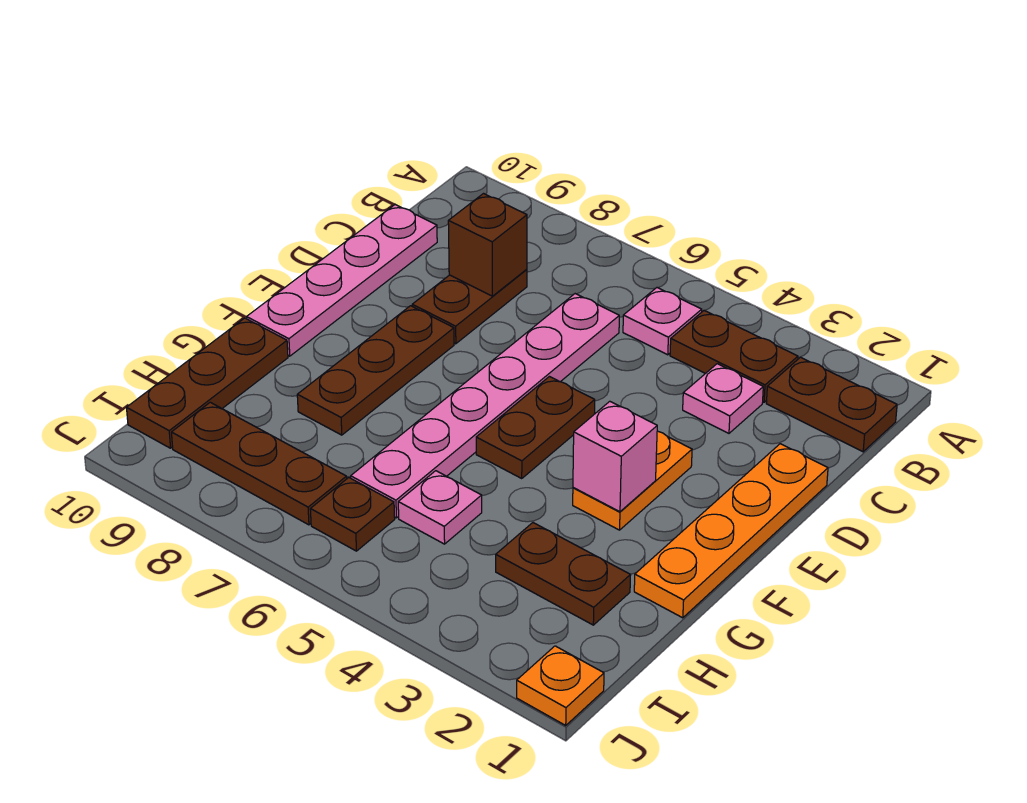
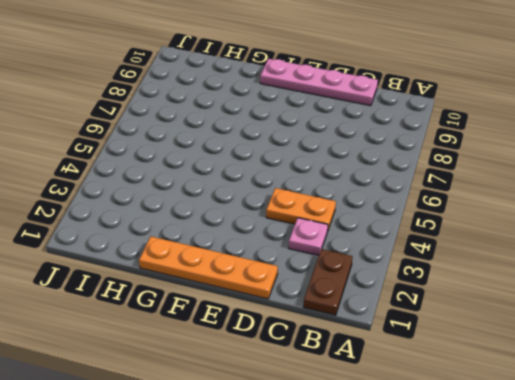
orange 1x2 plate [266,188,336,230] -> orange 1x2 plate moved to [573,431,692,530]
none -> brown 1x2 plate [670,311,798,402]
none -> pink 1x1 plate [623,288,702,355]
none -> pink 1x6 plate [351,294,619,518]

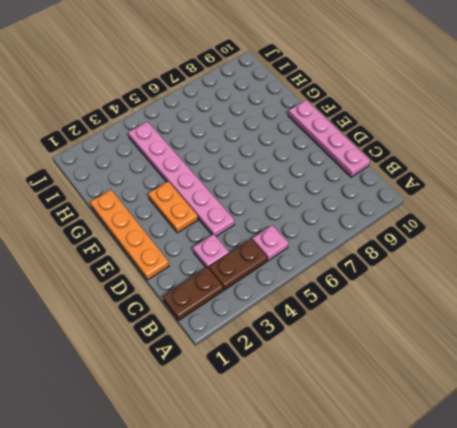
pink 1x6 plate [128,122,234,236] -> pink 1x6 plate moved to [351,294,619,518]
none -> brown 1x2 plate [412,269,527,344]
none -> brown 1x2 plate [476,377,595,478]
none -> brown 1x3 plate [297,306,454,435]

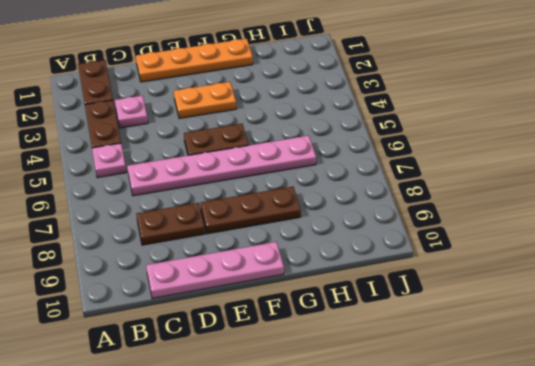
none -> brown 1x3 plate [127,318,288,448]
none -> brown 1x2 plate [496,523,631,625]
none -> pink 1x1 plate [398,471,482,544]

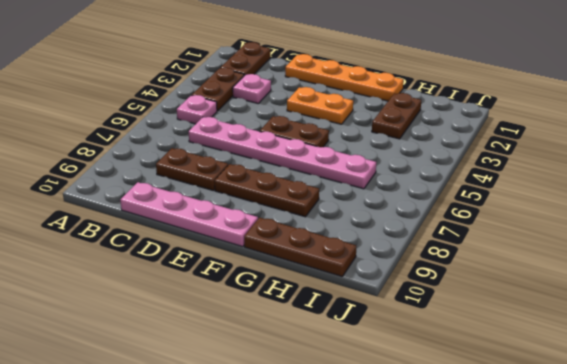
none -> pink 1x1 plate [398,471,482,544]
none -> brown 1x1 plate [310,478,395,551]
none -> brown 1x3 plate [171,402,347,525]

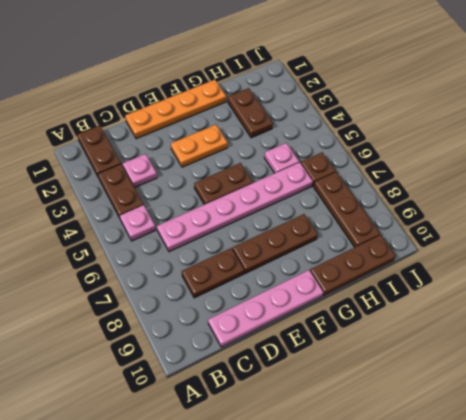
none -> orange 1x1 plate [517,646,604,725]
none -> brown 1x1 brick [448,194,527,296]
none -> pink 1x1 brick [573,401,657,512]

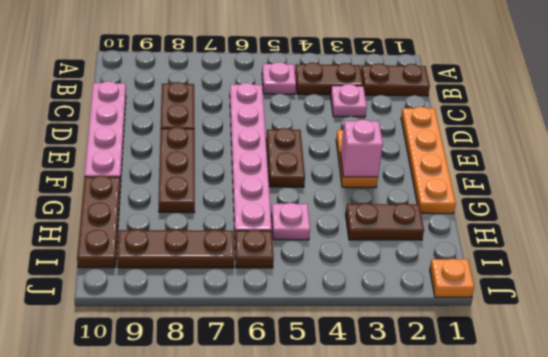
none -> brown 1x1 brick [448,194,527,296]

